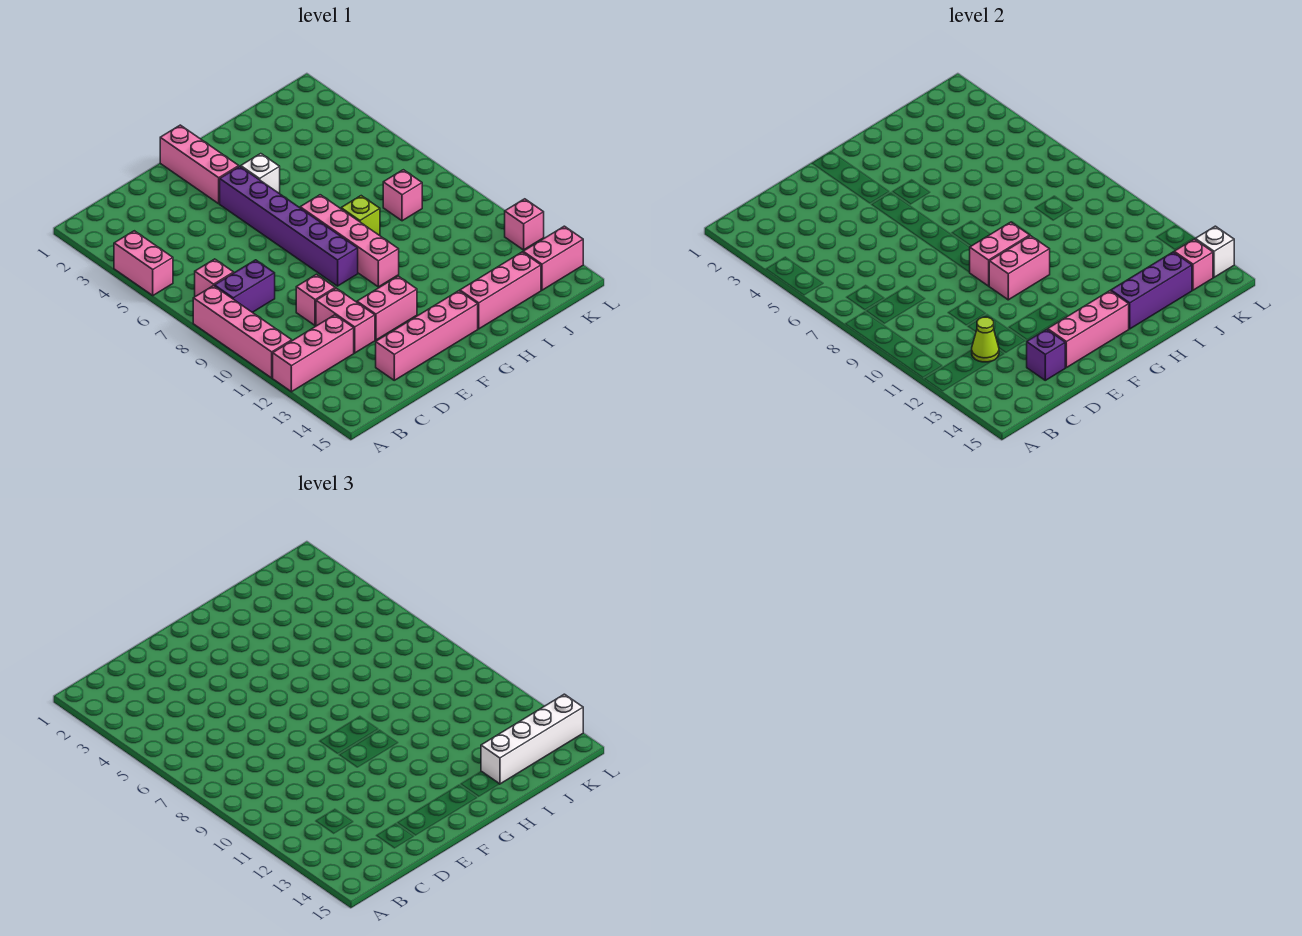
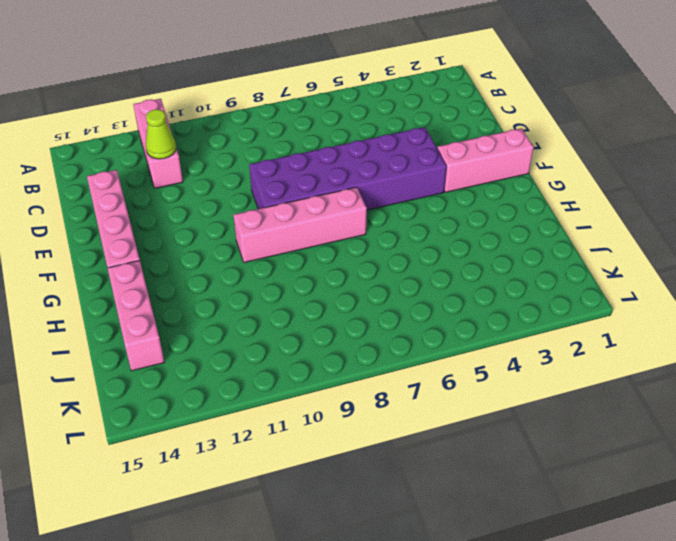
purple 2x6 brick [249,127,447,210] -> purple 1x6 brick [220,166,358,286]
none -> pink 1x2 brick [114,231,173,295]
none -> pink 1x4 brick [193,286,292,378]
none -> pink 1x1 brick [195,259,234,297]

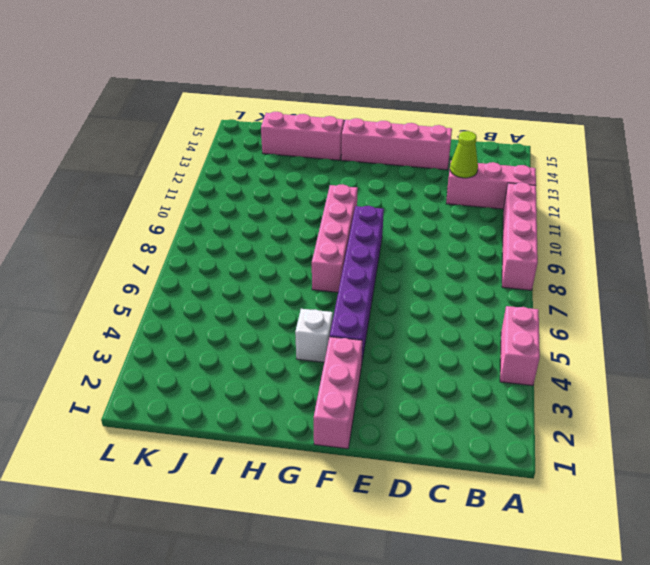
none -> pink 1x1 brick [195,259,234,297]
none -> purple 1x2 brick [214,260,275,312]
none -> pink 1x1 brick [296,274,335,326]

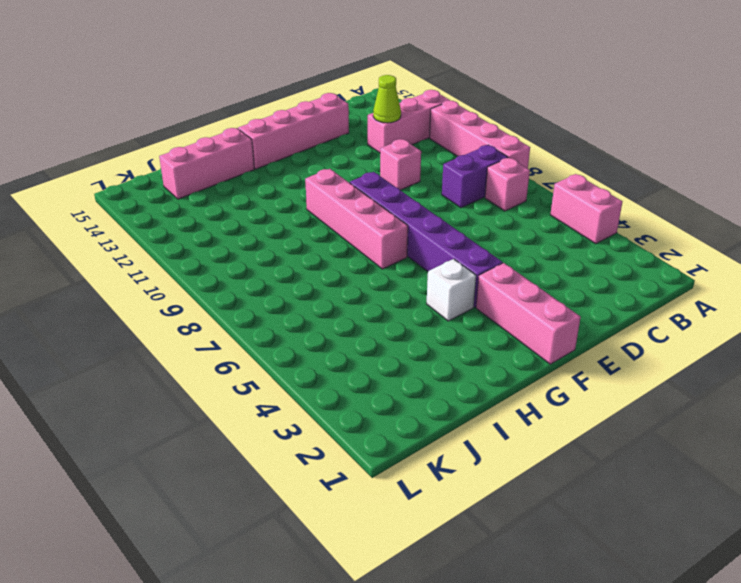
none -> pink 1x2 brick [316,288,375,353]
none -> pink 1x2 brick [357,276,417,340]
none -> lime 1x1 brick [341,196,380,235]

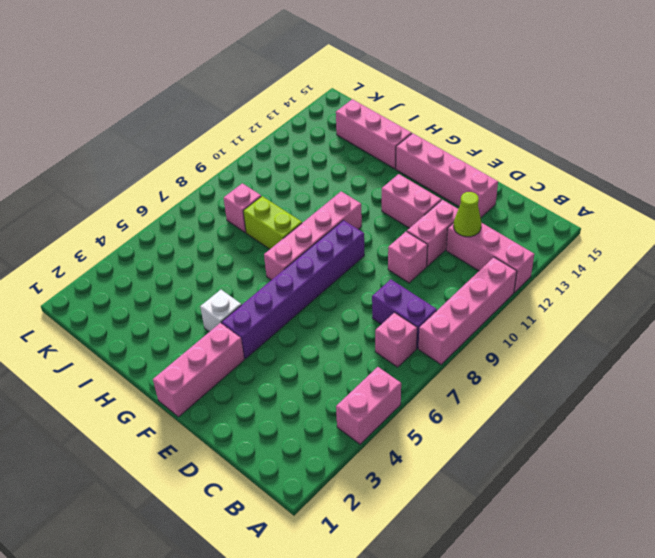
lime 1x2 brick [243,196,302,249] -> lime 1x1 brick [341,196,380,235]
none -> pink 1x2 brick [523,226,583,290]
none -> pink 1x1 brick [505,199,544,250]
none -> purple 1x1 brick [1027,329,1065,380]

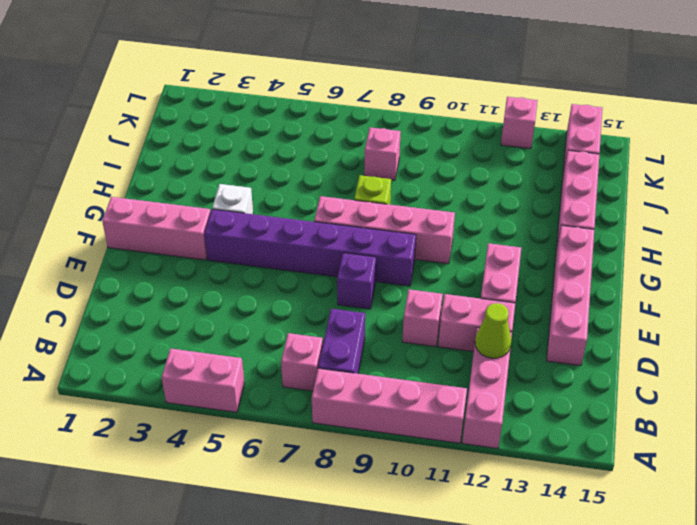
purple 1x1 brick [337,253,376,309] -> purple 1x1 brick moved to [1027,329,1065,380]
none -> pink 1x3 brick [1048,291,1129,368]
none -> pink 1x2 brick [969,222,1030,286]
none -> pink 1x2 brick [989,236,1050,300]

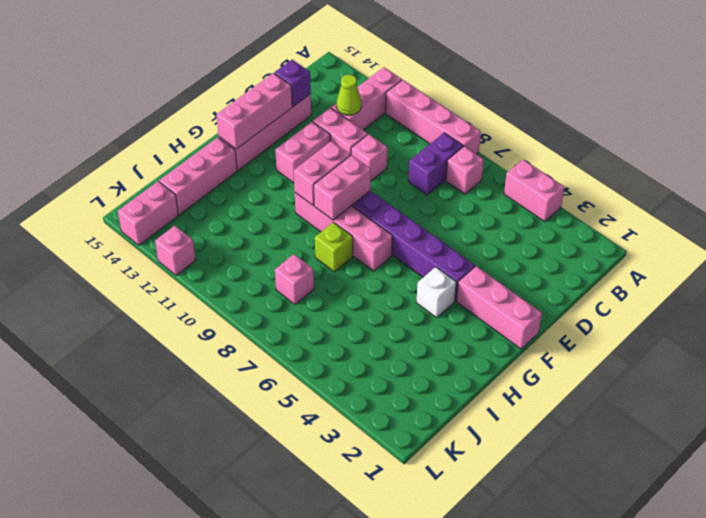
none -> purple 1x3 brick [1111,252,1192,329]
none -> pink 1x1 brick [1174,239,1213,290]
none -> white 1x1 brick [1195,226,1234,277]

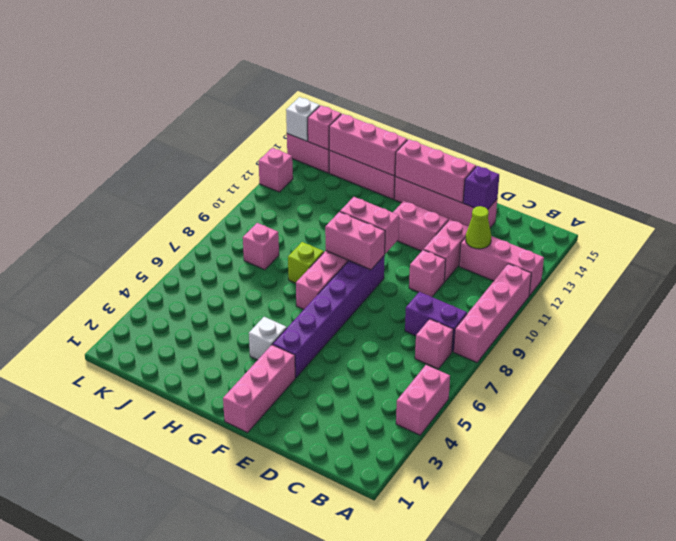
pink 1x3 brick [329,114,407,176] -> purple 1x3 brick [1111,252,1192,329]
none -> white 1x4 brick [481,694,583,784]

